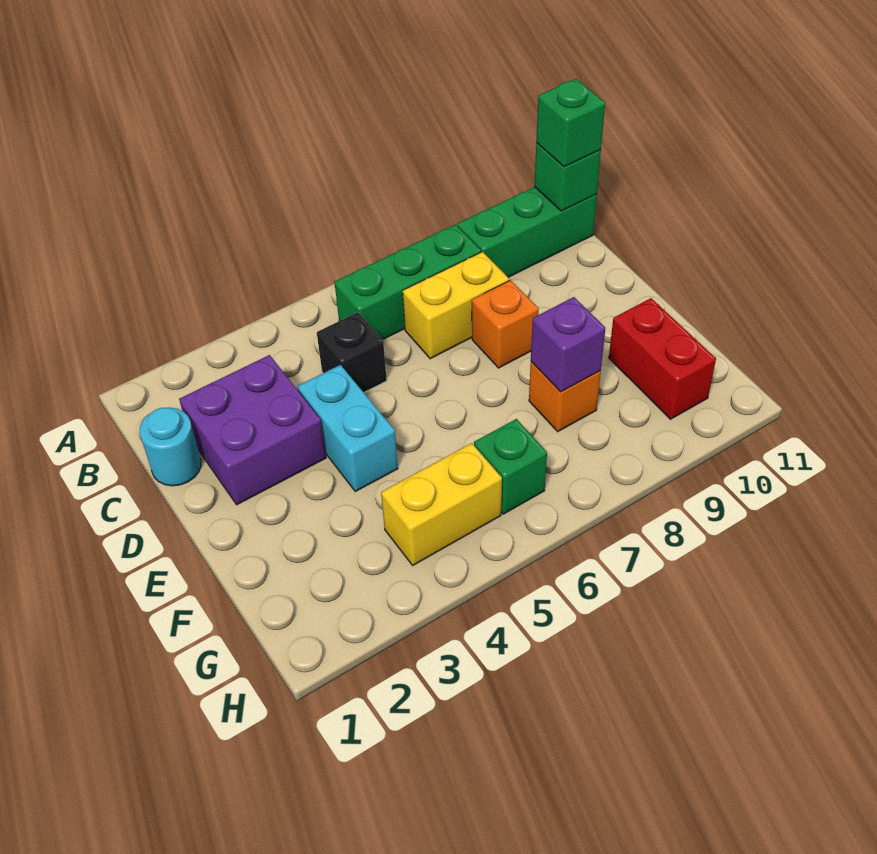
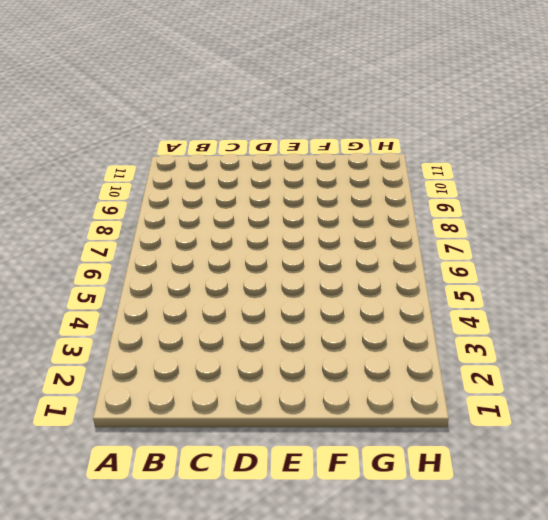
none -> green 1x3 brick [335,225,481,340]
none -> green 1x3 brick [457,187,597,277]
none -> cyan 1x1 round brick [139,407,201,486]

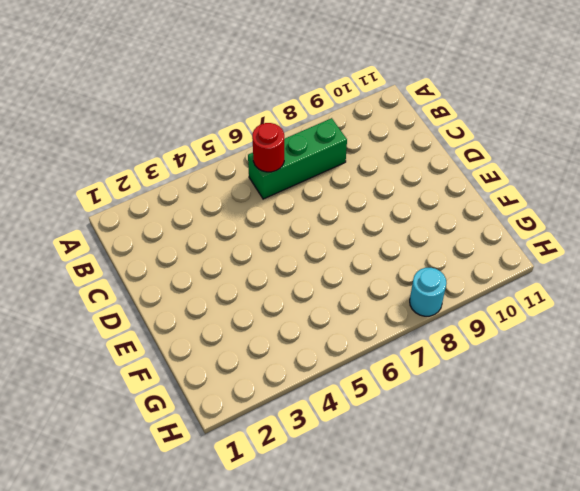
red 1x1 round brick [252,123,284,172] -> none
cyan 1x1 round brick [410,268,446,316] -> cyan 1x1 round brick moved to [139,407,201,486]
none -> green 1x3 brick [457,187,597,277]
none -> purple 2x2 brick [179,355,326,505]
none -> black 1x1 brick [317,312,387,392]

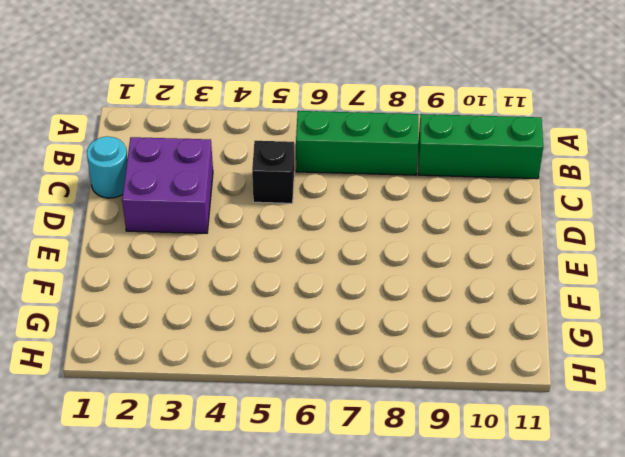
none -> yellow 1x2 brick [403,252,509,359]
none -> cyan 1x2 brick [298,365,398,492]
none -> orange 1x1 brick [472,280,539,368]

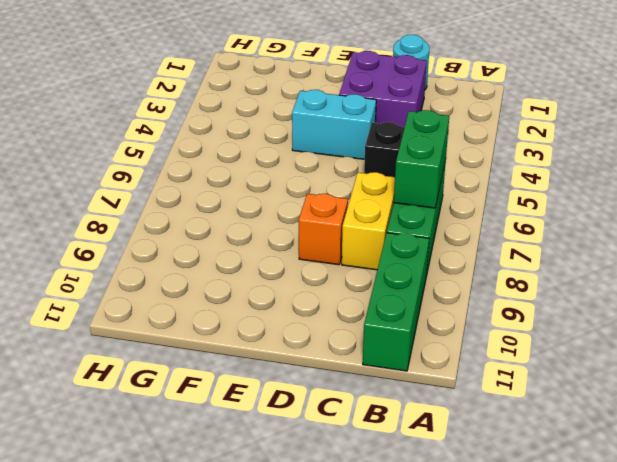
green 1x2 brick [394,110,449,208] -> none
none -> orange 1x1 brick [529,362,601,432]
none -> red 1x2 brick [609,298,716,419]
none -> yellow 1x2 brick [381,443,502,565]

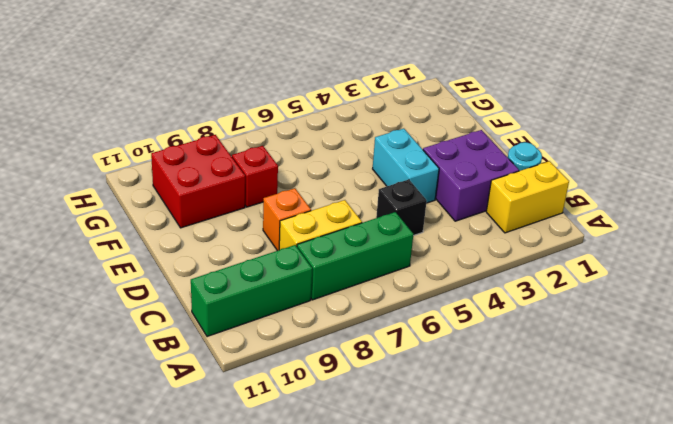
yellow 1x2 brick [486,161,569,233] -> yellow 1x2 brick moved to [381,443,502,565]
red 1x1 brick [232,146,278,207] -> orange 1x1 brick [529,362,601,432]
red 2x2 brick [151,135,245,228] -> red 1x2 brick [609,298,716,419]
none -> green 1x1 brick [474,419,547,514]
none -> green 1x1 brick [534,143,601,211]
none -> purple 1x1 brick [531,297,605,392]

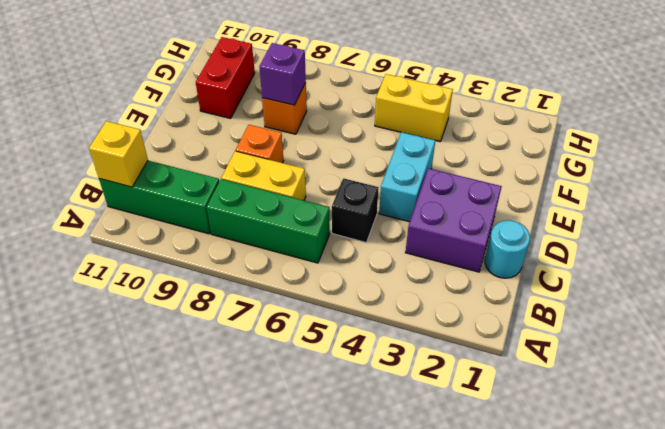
yellow 1x1 brick [89,121,148,187] -> green 1x1 brick [534,143,601,211]
none -> green 1x1 brick [474,419,547,514]
none -> green 1x1 brick [536,79,605,167]

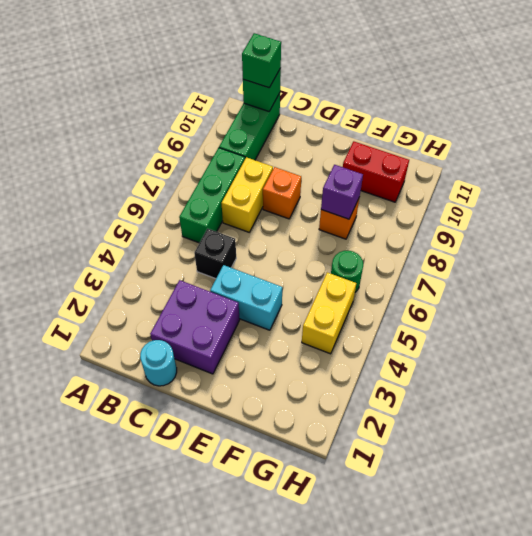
green 1x1 round brick [331,251,363,292] -> green 1x1 brick [474,419,547,514]

